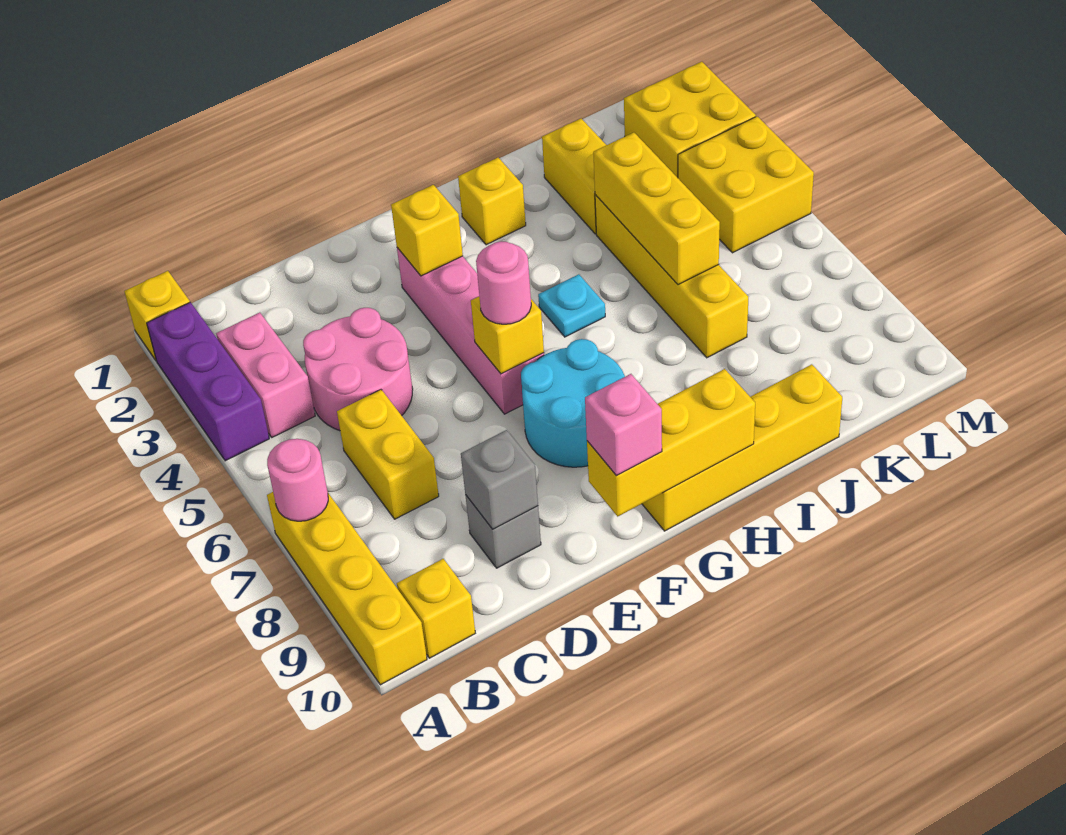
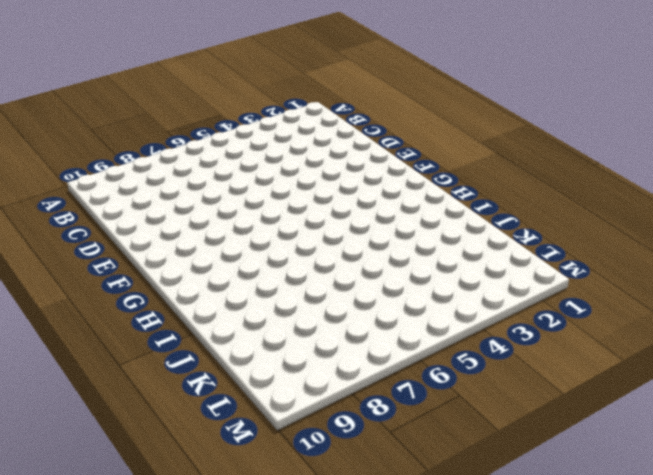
none -> yellow 1x1 brick [124,271,190,361]
none -> purple 1x3 brick [147,302,269,461]
none -> yellow 1x4 brick [267,492,427,685]

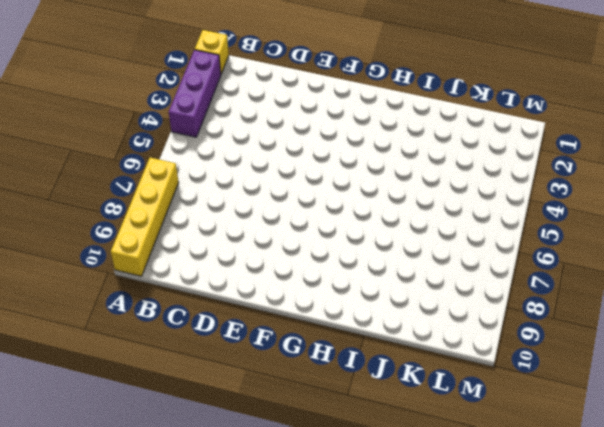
none -> pink 1x2 brick [216,313,315,437]
none -> yellow 1x1 brick [397,559,475,658]
none -> pink 2x2 round brick [303,308,413,431]

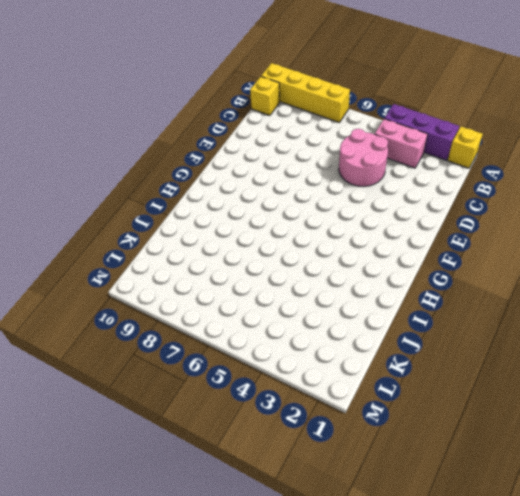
none -> yellow 1x2 brick [337,390,439,519]
none -> grey 1x1 brick [465,495,541,568]
none -> pink 1x4 brick [397,248,544,414]

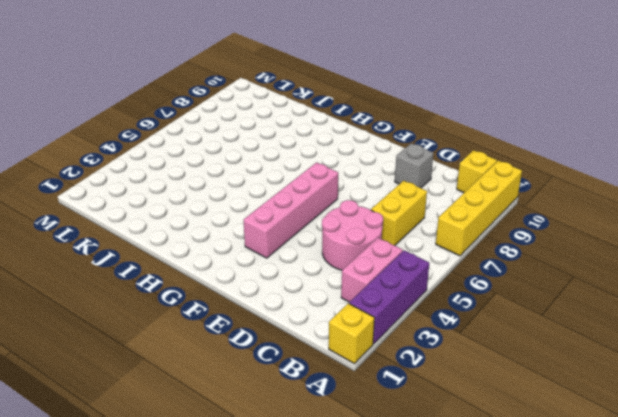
none -> cyan 2x2 round brick [521,339,625,467]
none -> yellow 1x4 brick [642,364,842,531]
none -> yellow 1x1 brick [458,158,526,245]

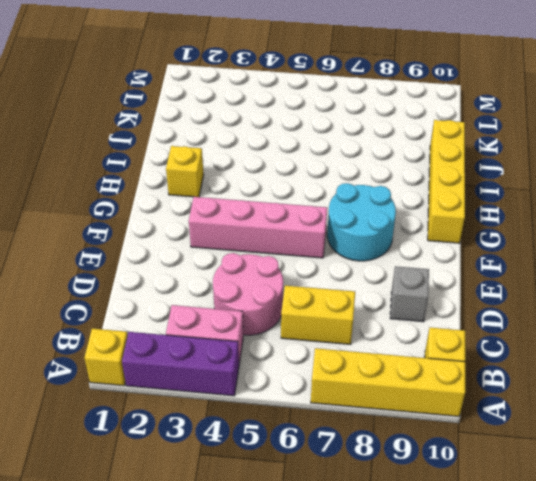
none -> cyan 1x1 plate [538,274,605,337]
none -> yellow 1x2 brick [542,118,606,234]
none -> yellow 1x4 brick [595,195,748,358]

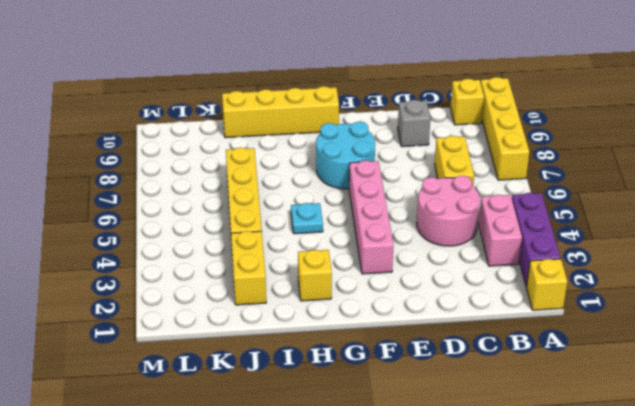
none -> yellow 2x2 brick [624,62,756,178]
none -> yellow 2x2 brick [678,116,814,253]
none -> pink 1x1 round brick [267,439,328,521]

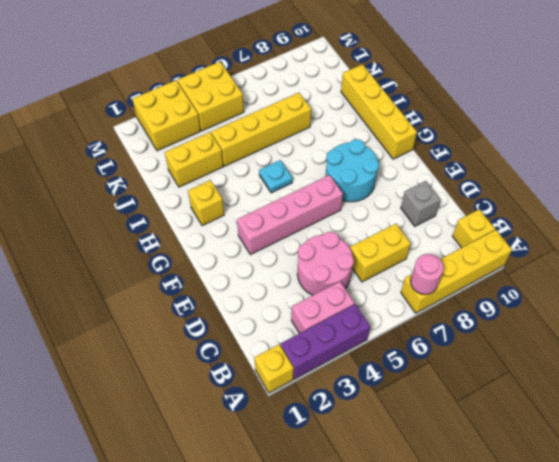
none -> grey 1x1 brick [461,430,538,529]
none -> yellow 1x1 brick [391,185,463,276]
none -> yellow 1x1 brick [471,297,544,374]

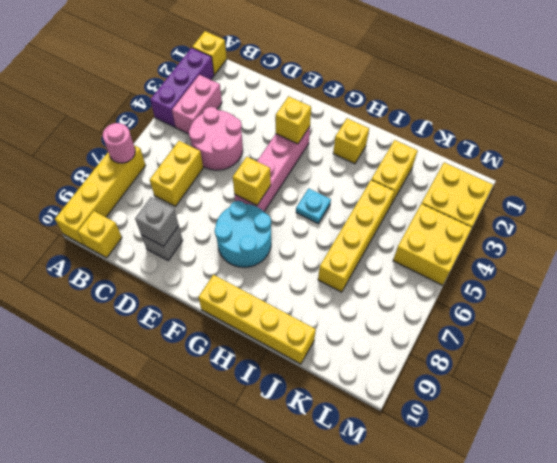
none -> yellow 1x3 brick [587,369,755,516]
none -> yellow 1x3 brick [593,132,720,285]
none -> pink 1x1 round brick [476,241,531,324]

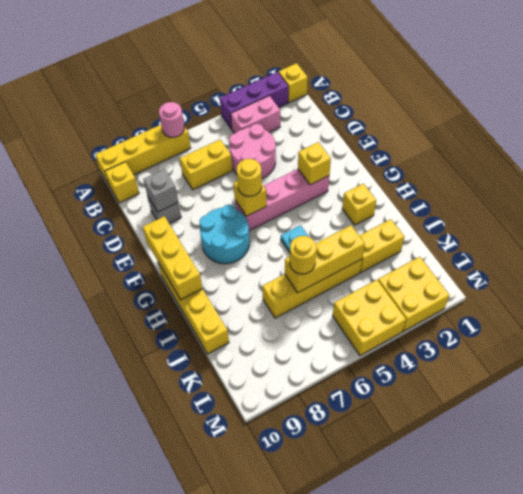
yellow 1x1 round brick [237,159,262,196] -> pink 1x1 round brick [476,241,531,324]
yellow 1x1 round brick [290,236,316,274] -> none
none -> pink 1x1 brick [585,374,662,476]

